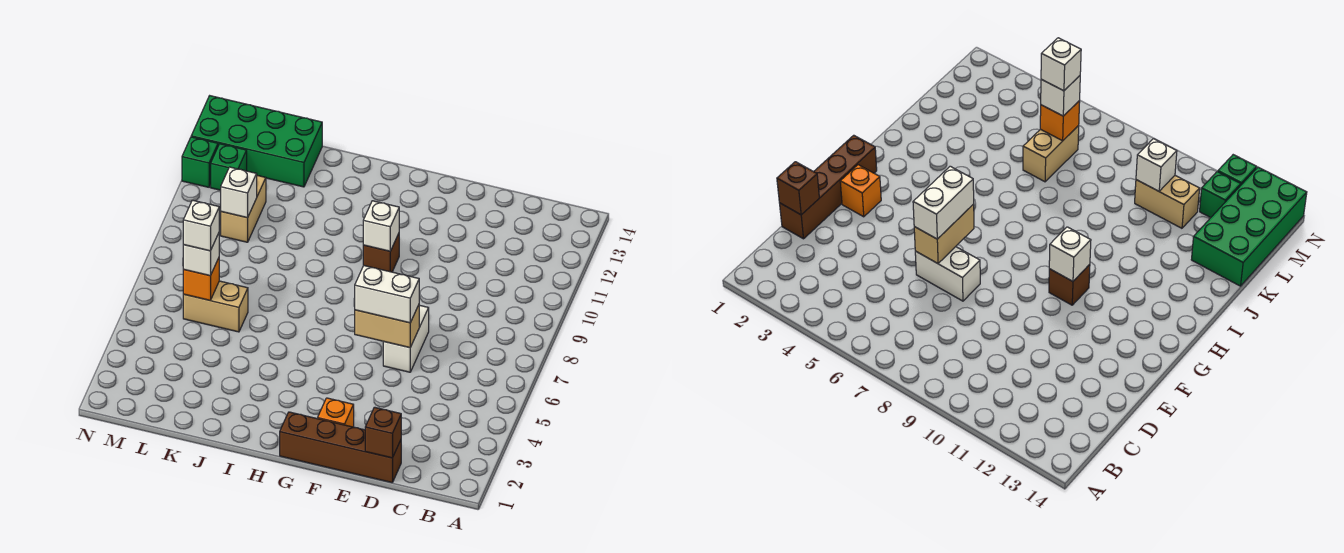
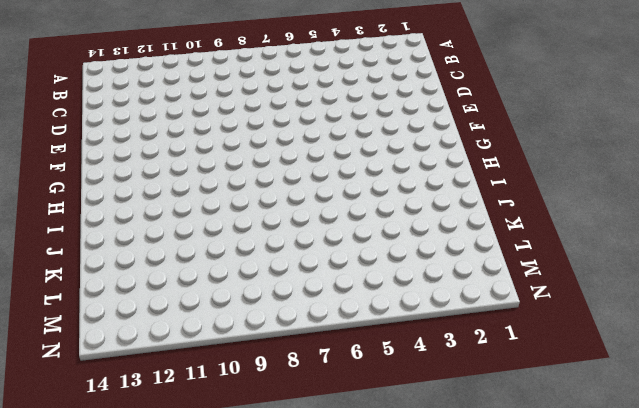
none -> brown 1x4 brick [280,412,401,483]
none -> white 1x2 brick [383,305,429,372]
none -> orange 1x1 brick [318,398,354,427]

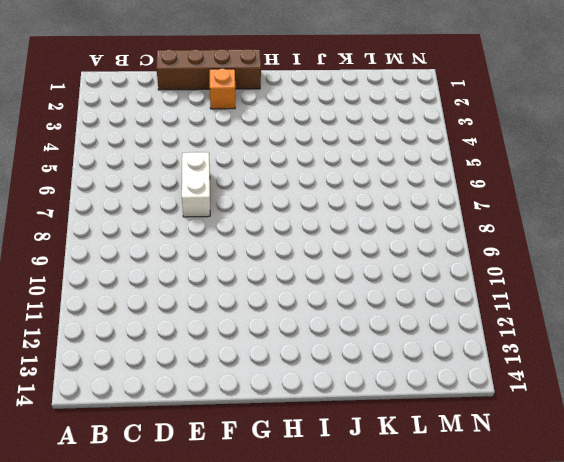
none -> brown 1x1 brick [363,233,399,272]
none -> tan 1x2 brick [183,281,248,332]
none -> green 2x4 brick [191,96,322,187]

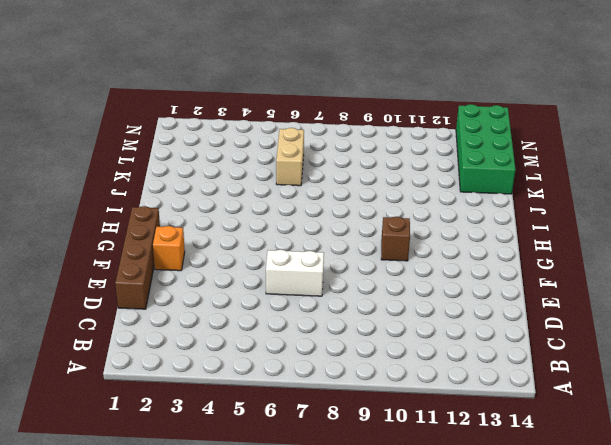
none -> tan 1x2 brick [221,176,266,242]
none -> green 1x1 brick [211,144,247,190]
none -> green 1x1 brick [182,137,218,187]

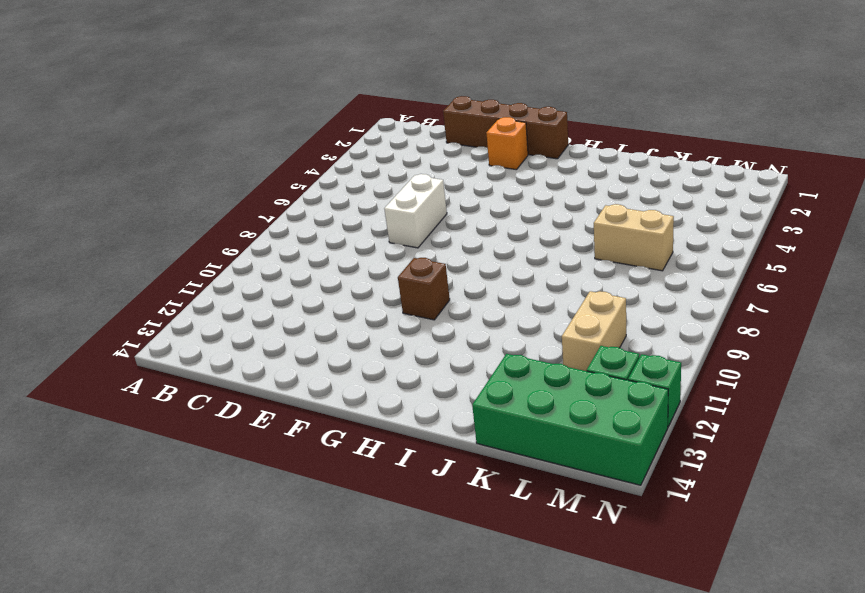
none -> brown 1x1 brick [365,407,401,458]
none -> tan 1x2 brick [355,305,419,348]
none -> white 1x1 brick [363,201,399,251]

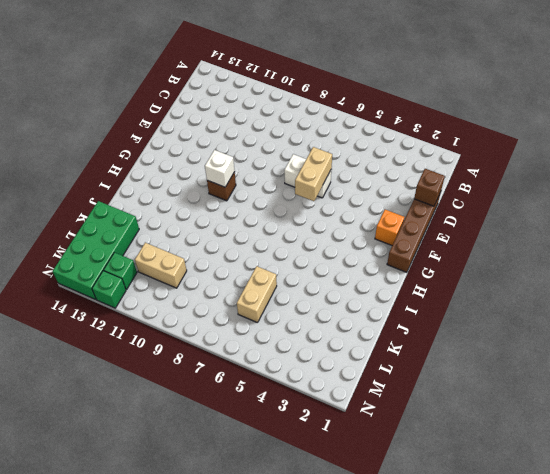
none -> orange 1x1 brick [183,258,219,300]
none -> white 1x1 brick [221,167,257,218]
none -> white 1x2 brick [355,265,419,323]

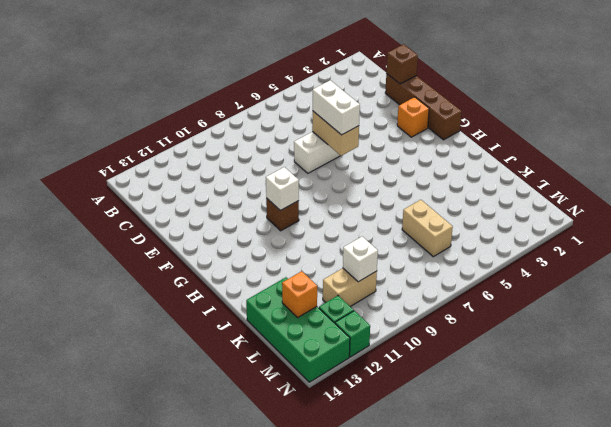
orange 1x1 brick [282,271,317,317] -> orange 1x1 brick moved to [183,258,219,300]
none -> white 1x1 brick [183,233,219,276]
none -> white 1x1 brick [183,200,219,251]

